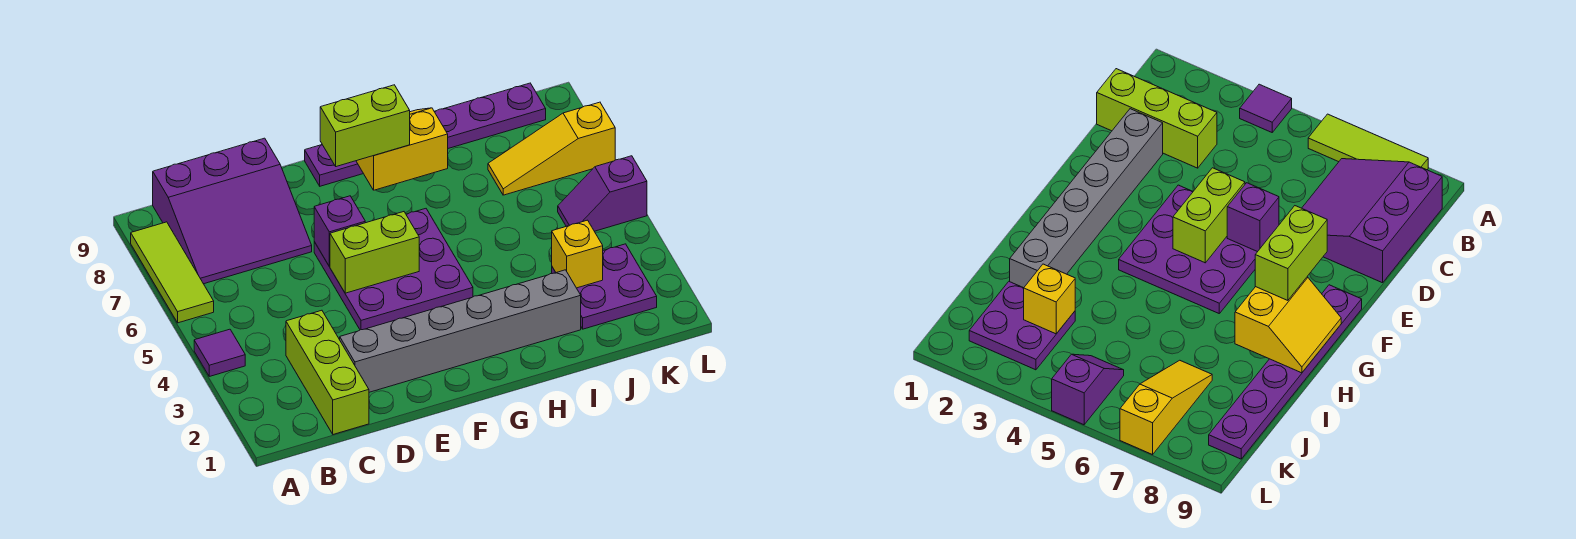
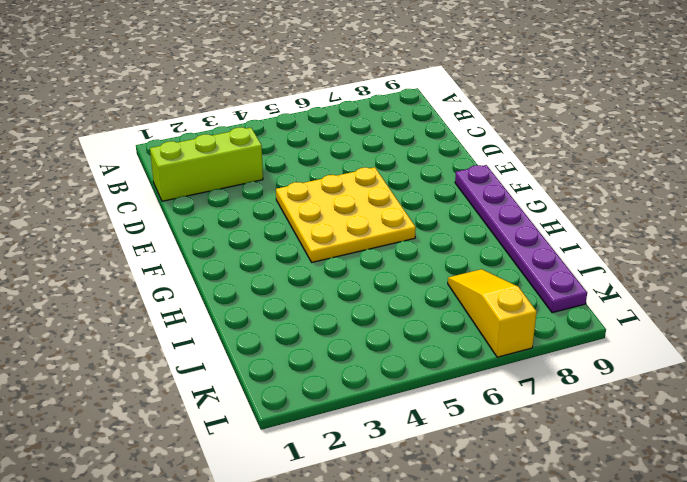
yellow 3x3 plate [276,167,416,262] -> purple 3x3 plate [314,209,473,330]
none -> purple 1x1 tile [194,329,245,376]
none -> lime 1x3 tile [131,222,214,323]
none -> purple 3x3 slope [153,138,312,284]

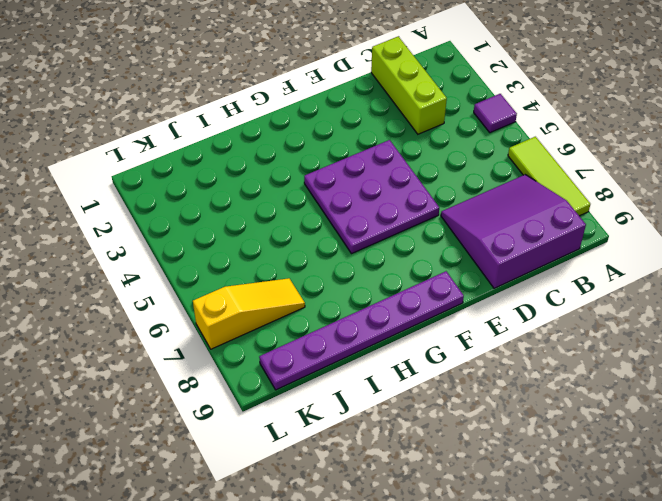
none -> grey 1x6 brick [340,270,581,392]
none -> purple 2x2 plate [552,244,657,329]
none -> purple 1x2 slope [558,156,647,231]

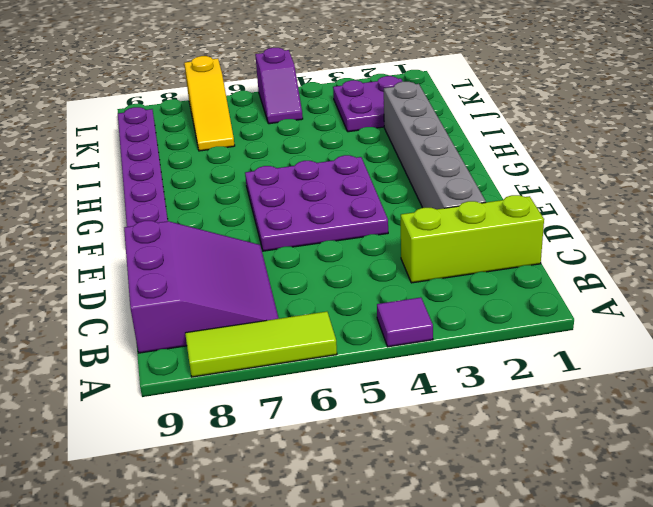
none -> lime 1x2 brick [330,212,419,293]
none -> purple 1x1 brick [314,196,365,266]
none -> yellow 2x2 slope [356,108,448,190]

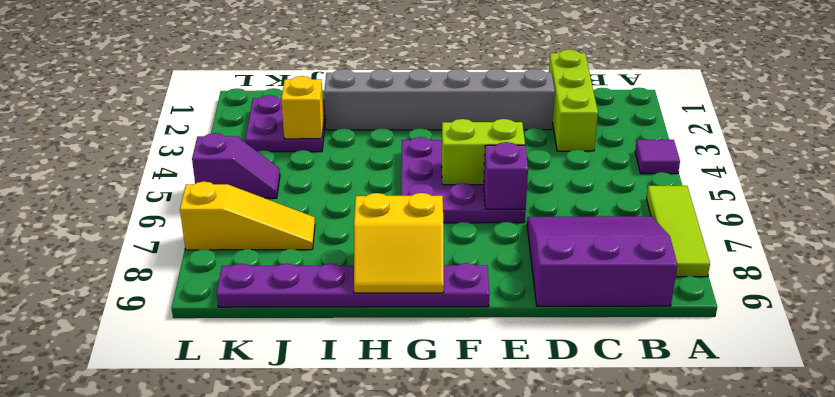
none -> lime 1x2 brick [320,85,410,167]

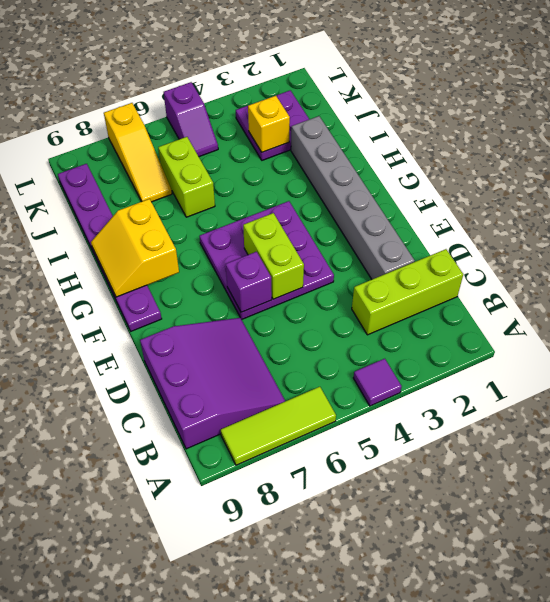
lime 1x2 brick [158,137,215,217] -> lime 1x2 brick moved to [320,85,410,167]

